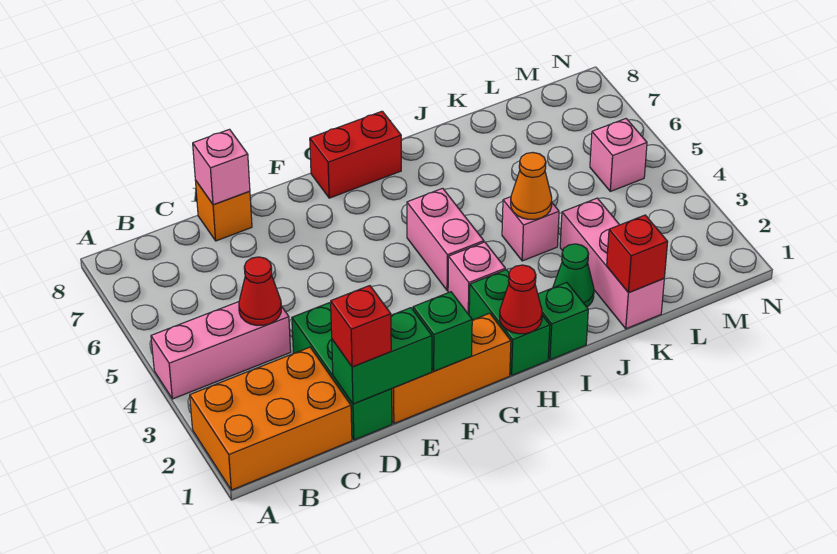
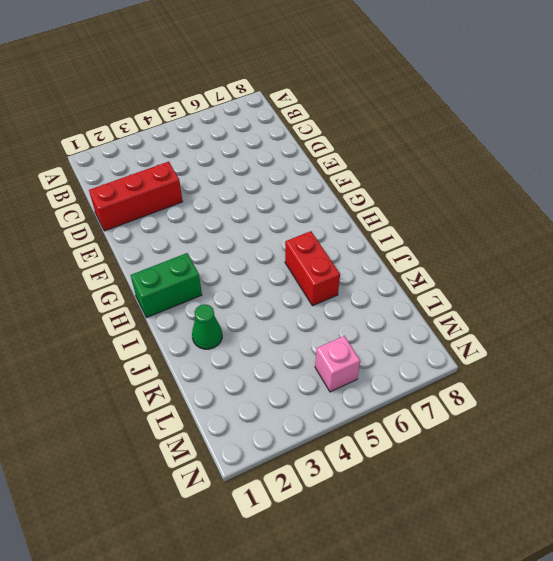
red 1x3 brick [89,162,183,231] -> green 1x3 brick [292,303,392,440]
red 1x2 brick [285,231,340,306] -> red 1x2 brick moved to [310,111,401,198]
none -> orange 2x3 brick [190,347,352,490]
none -> pink 1x3 brick [151,302,291,399]
none -> orange 1x1 brick [195,180,252,241]

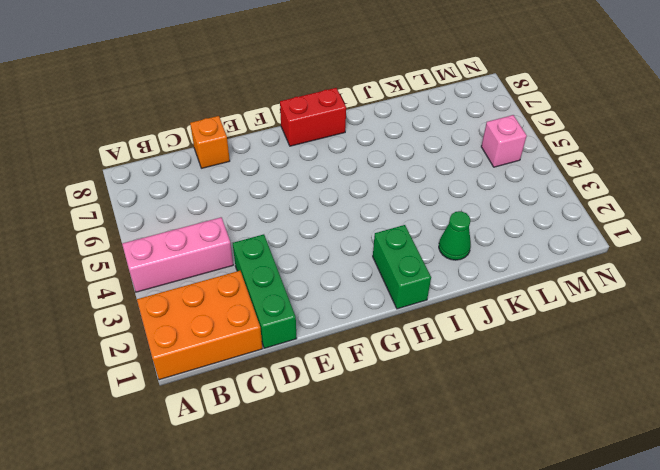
none -> orange 1x3 brick [392,313,511,424]
none -> pink 1x1 brick [448,242,505,314]
none -> pink 1x2 brick [407,188,484,291]

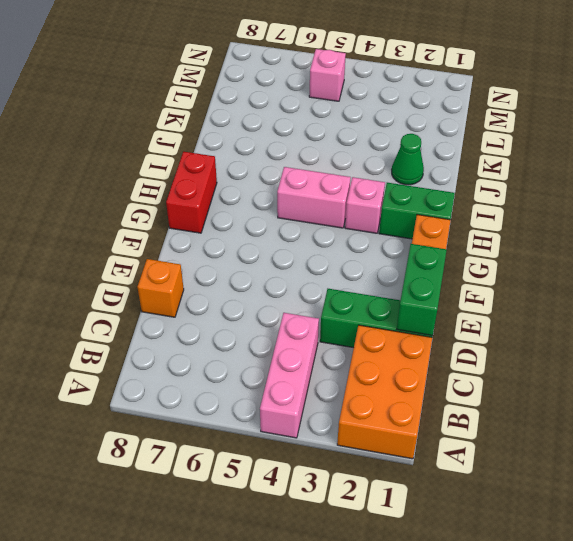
none -> green 1x1 brick [538,282,588,360]
none -> pink 1x1 brick [502,197,559,261]
none -> pink 1x3 brick [560,198,664,329]

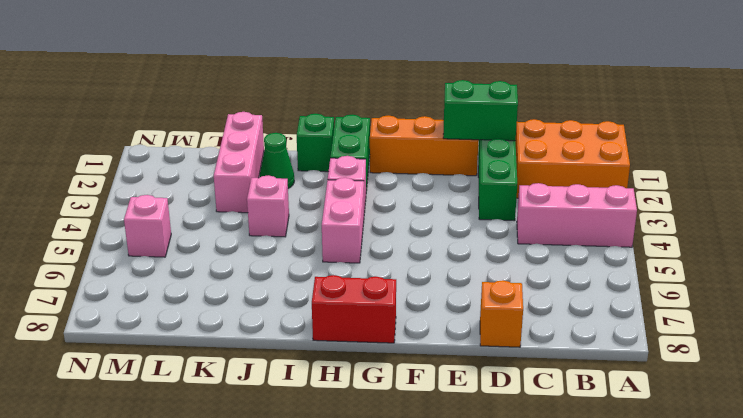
none -> red 1x1 cone [239,257,281,325]
none -> pink 1x1 brick [193,129,250,205]
none -> green 1x1 brick [413,292,472,371]

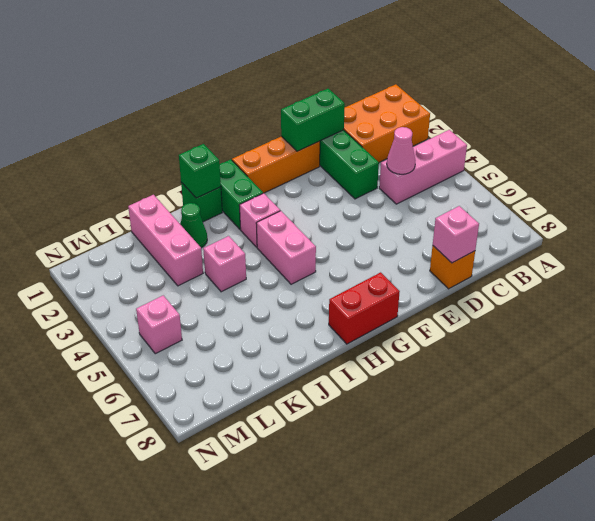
pink 1x1 cone [387,127,416,174] -> red 1x1 cone [239,257,281,325]
green 1x1 brick [179,144,221,198] -> green 1x1 brick moved to [413,292,472,371]
none -> red 1x1 cone [500,265,542,334]
none -> orange 1x1 cone [511,152,552,219]
none -> red 1x1 brick [607,215,668,293]

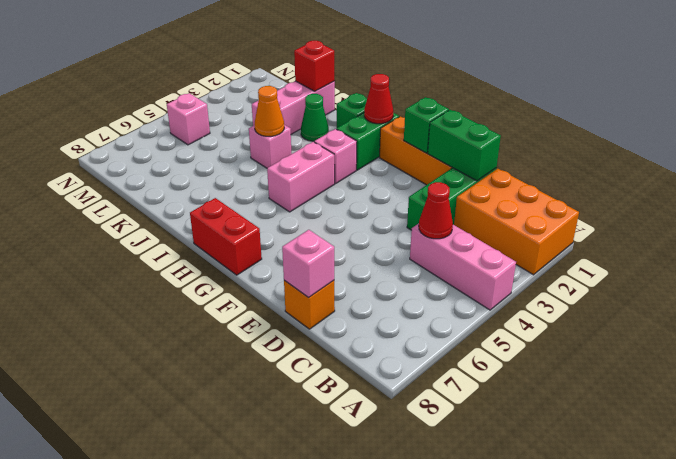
none -> red 1x1 brick [331,286,391,367]

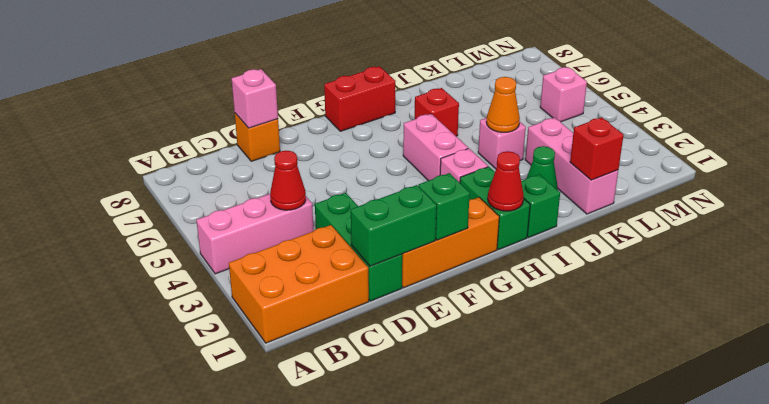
red 1x1 brick [415,88,459,136] -> red 1x1 brick moved to [331,286,391,367]

